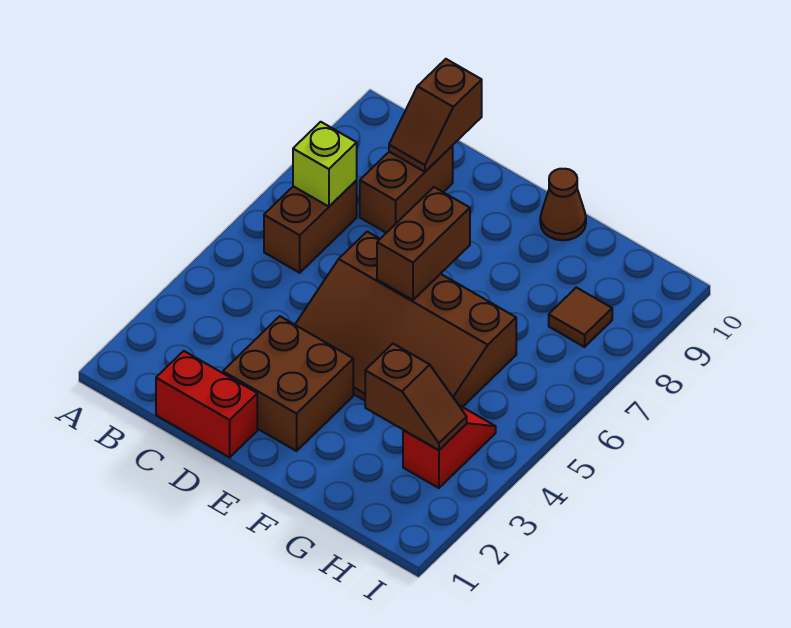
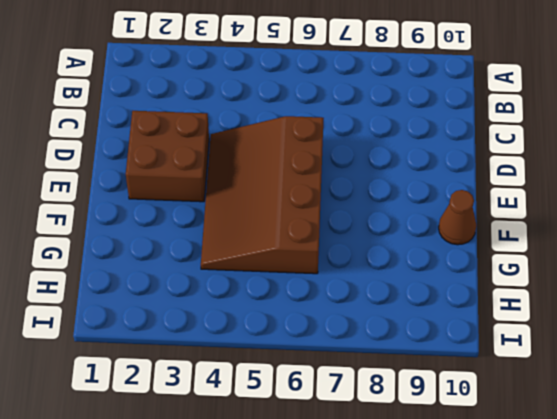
none -> brown 1x2 brick [264,181,357,273]
none -> red 1x2 brick [156,351,257,457]
none -> brown 1x2 brick [360,146,453,233]

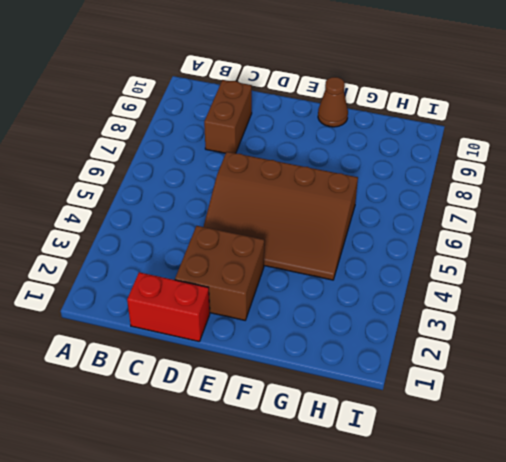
none -> brown 1x2 brick [264,181,357,273]
none -> red 1x2 slope [403,406,496,488]
none -> brown 1x1 tile [549,287,612,347]

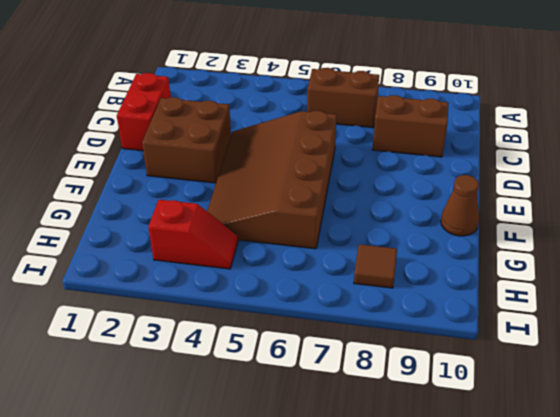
none -> lime 1x1 brick [293,122,357,207]
none -> brown 1x2 slope [389,59,482,172]
none -> brown 1x2 brick [377,187,470,300]

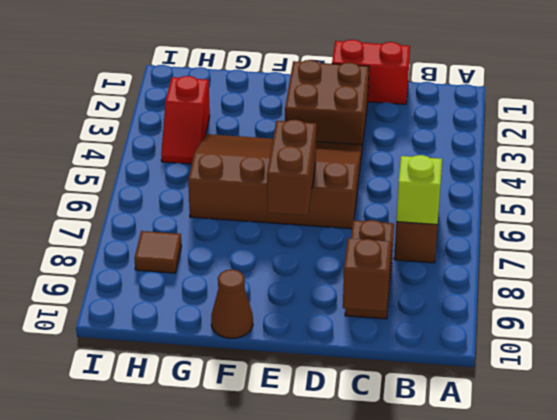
none -> brown 1x2 slope [365,344,467,450]

